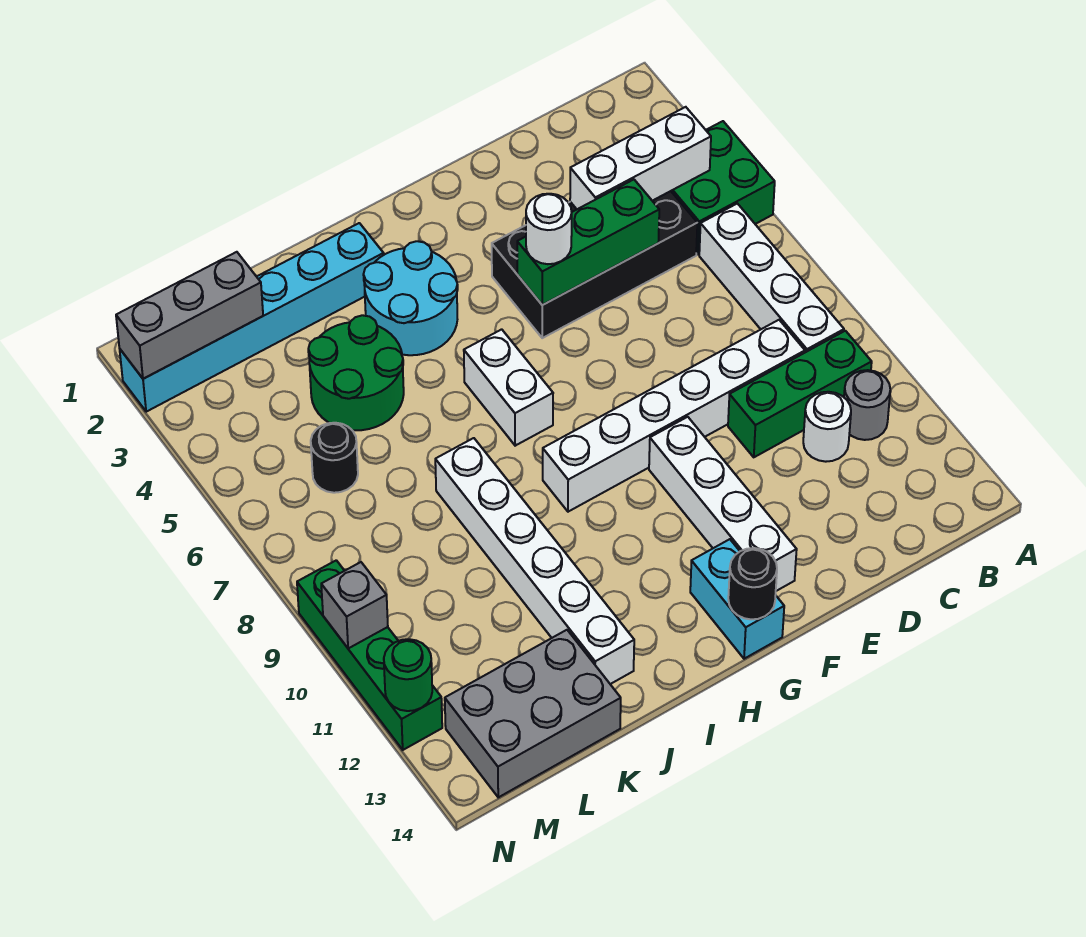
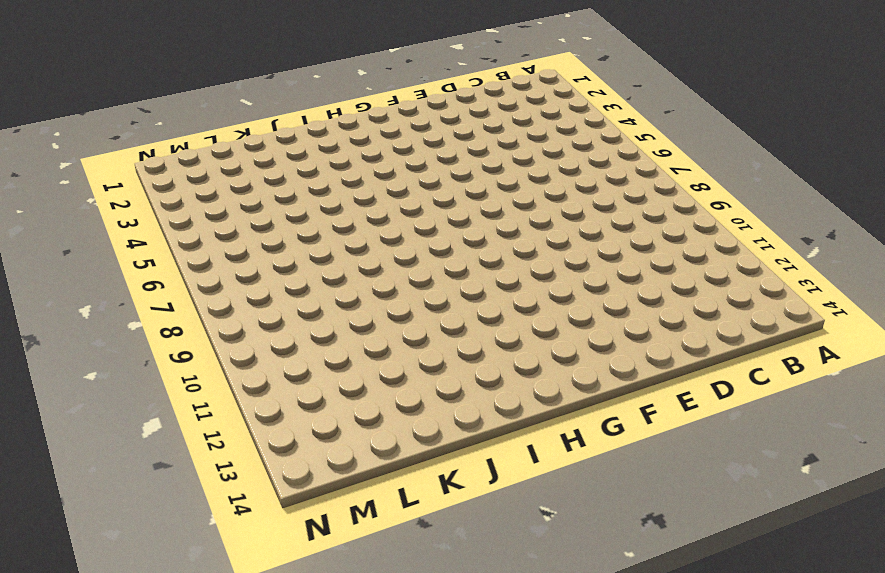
none -> green 2x2 brick [671,121,775,255]
none -> white 1x4 brick [699,204,844,352]
none -> green 1x3 brick [728,331,872,457]

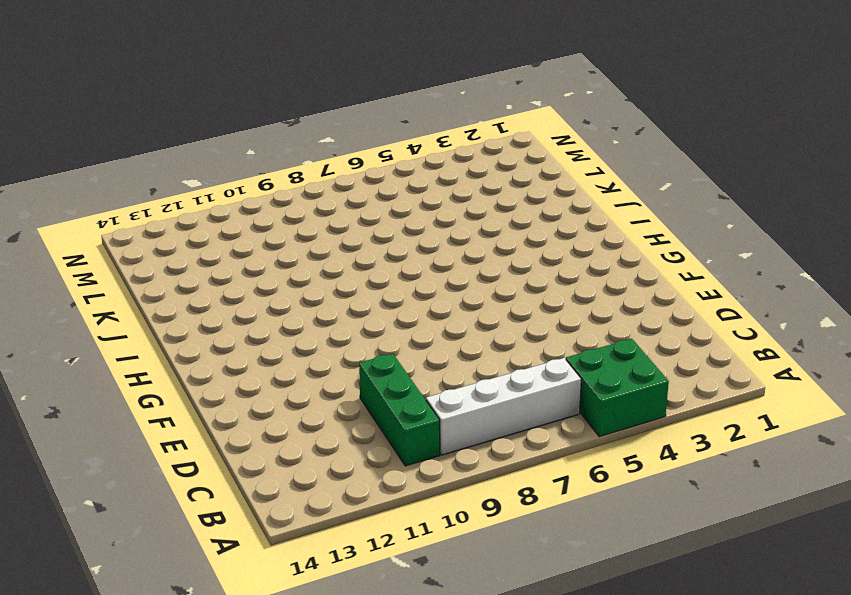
none -> grey 1x1 round brick [844,370,890,440]
none -> black 2x4 brick [492,191,697,338]
none -> white 1x6 brick [543,320,805,512]

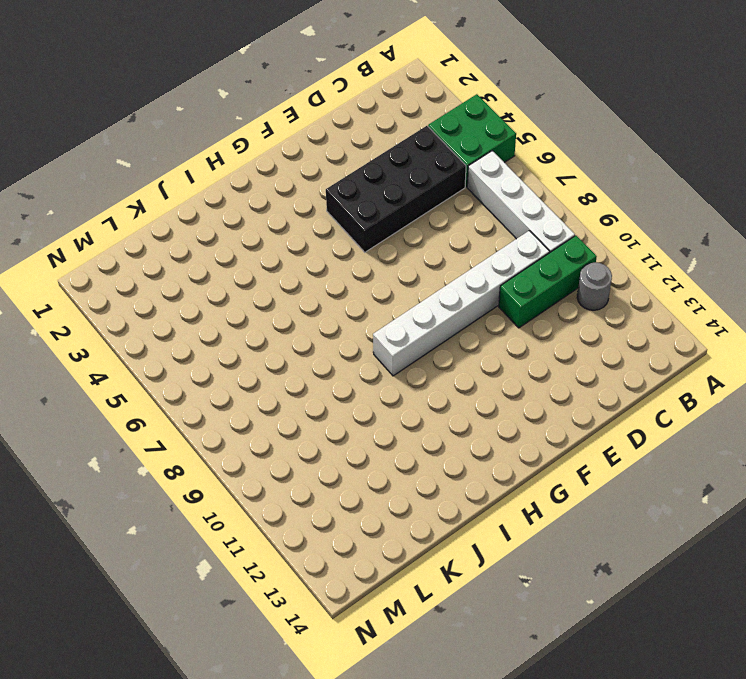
none -> white 1x1 round brick [803,392,851,462]
none -> white 1x4 brick [649,417,797,591]
none -> cyan 1x2 brick [690,539,784,659]

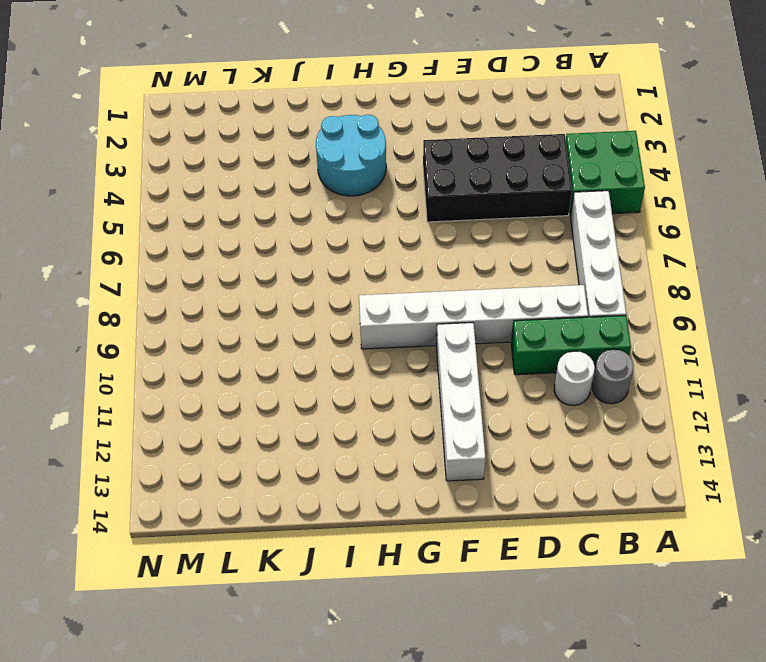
none -> cyan 1x2 brick [690,539,784,659]
none -> white 1x2 brick [464,329,553,446]
none -> cyan 1x6 brick [120,223,384,412]

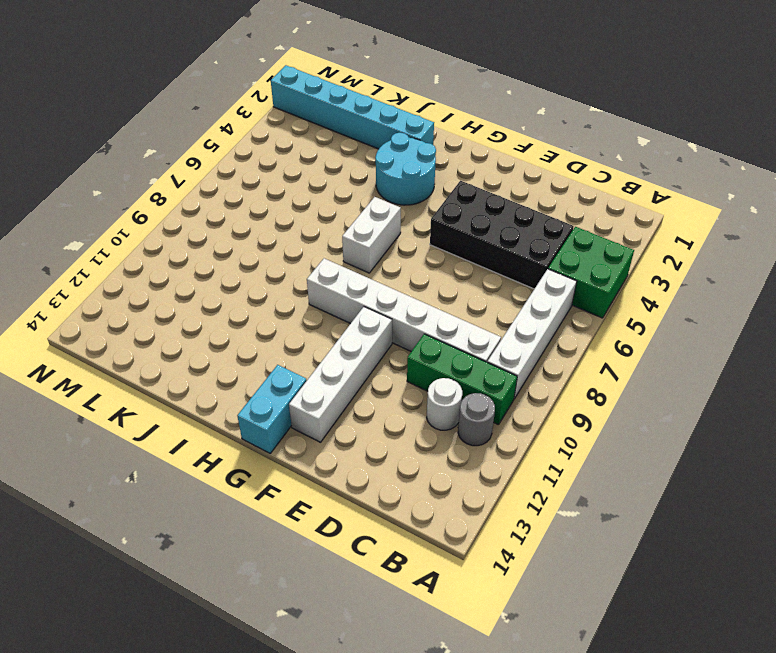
none -> green 2x2 round brick [308,315,404,430]
none -> white 1x6 brick [435,438,634,684]
none -> grey 2x3 brick [445,630,621,797]

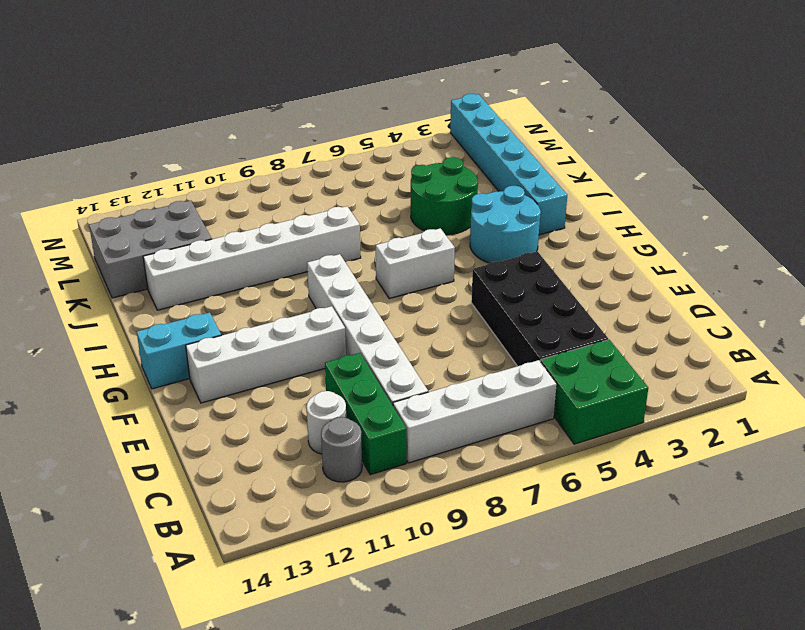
grey 2x3 brick [89,201,212,298] -> grey 2x3 brick turned to [445,630,621,797]
none -> black 1x1 round brick [311,423,358,493]
none -> green 1x4 brick [297,560,442,750]
none -> white 1x3 brick [570,107,711,209]

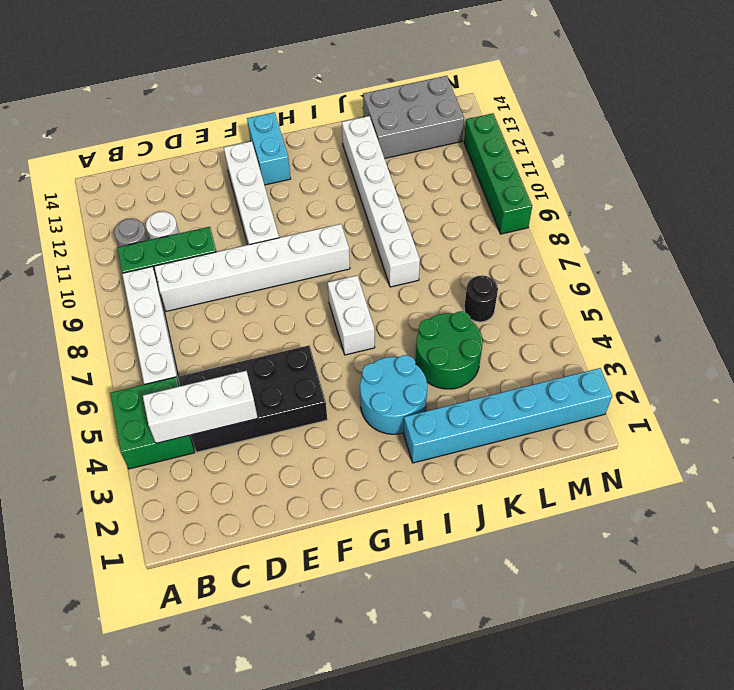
none -> green 1x3 brick [517,180,659,305]
none -> black 1x1 round brick [728,548,777,620]
none -> grey 1x3 brick [116,252,263,379]

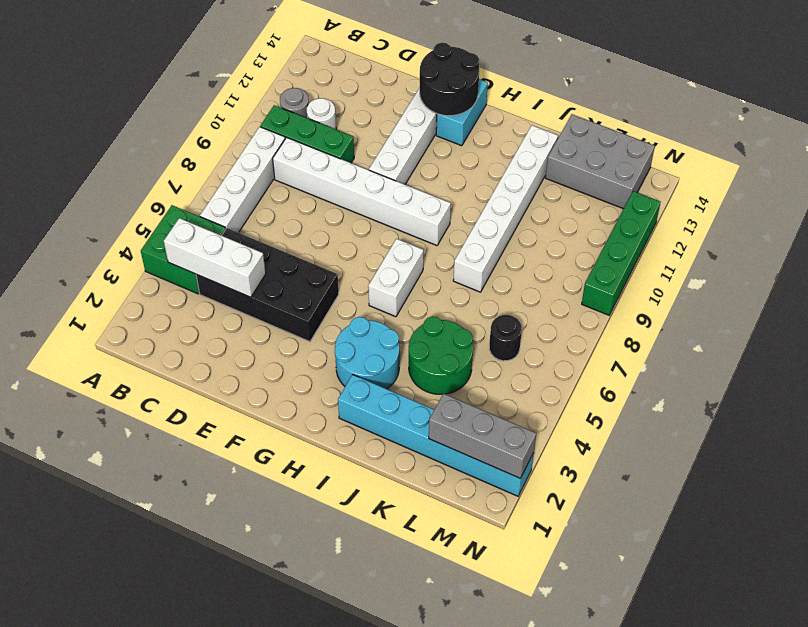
black 2x2 round brick [420,43,479,116] -> black 1x1 round brick [728,548,777,620]
none -> green 1x3 brick [517,180,659,305]
none -> grey 1x1 brick [321,562,388,649]
none -> green 1x1 round brick [384,639,432,711]

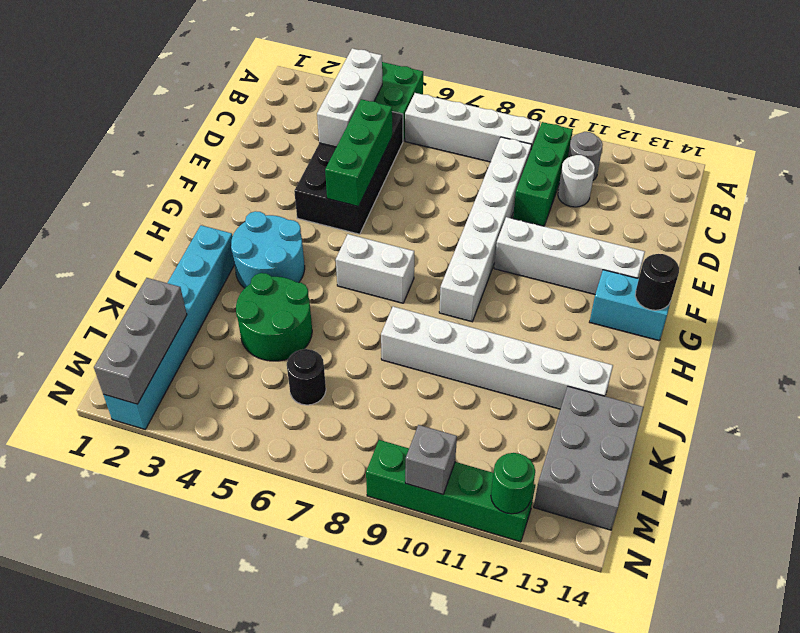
none -> white 1x1 round brick [526,194,572,264]

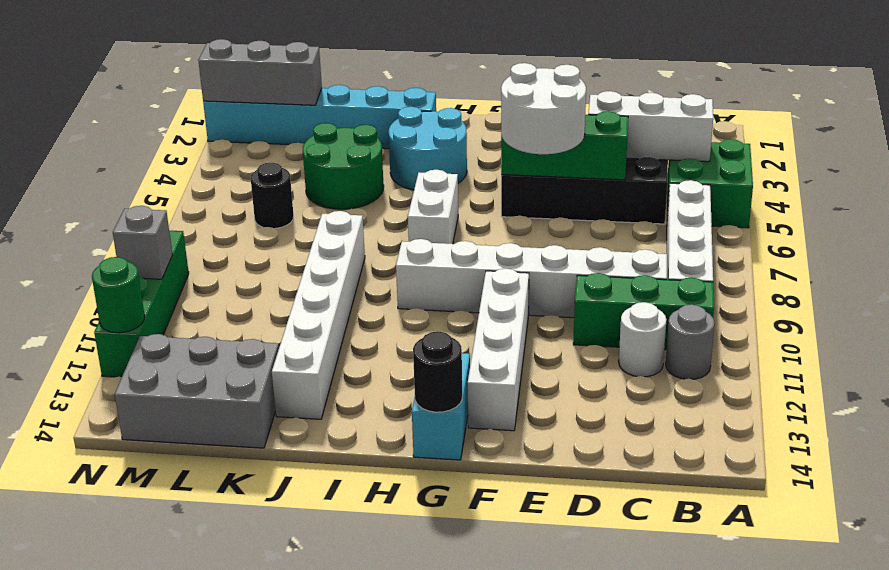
white 2x2 round brick [501,63,586,154] -> white 1x1 round brick [526,194,572,264]

